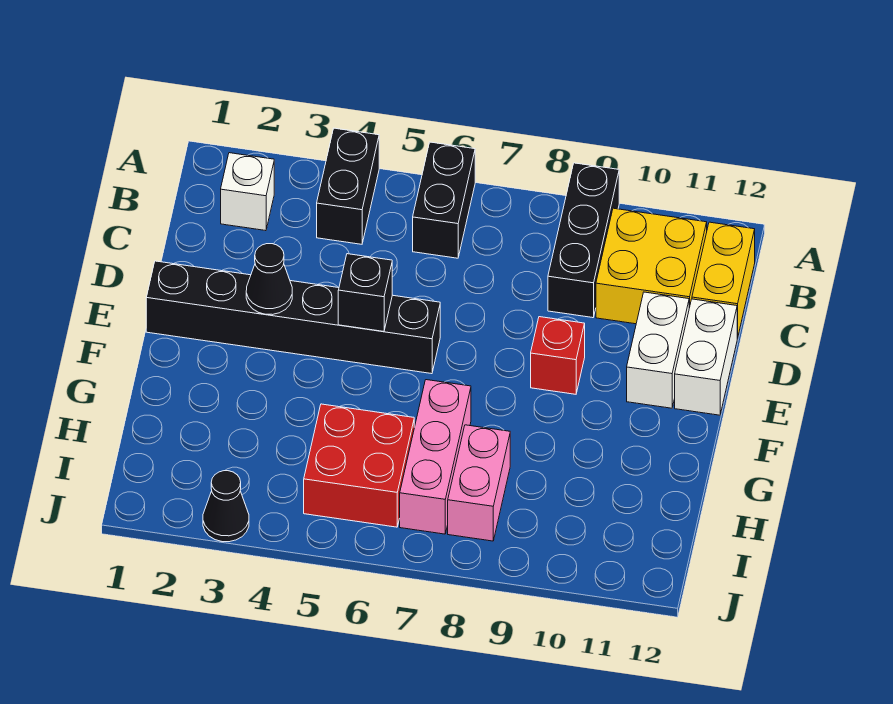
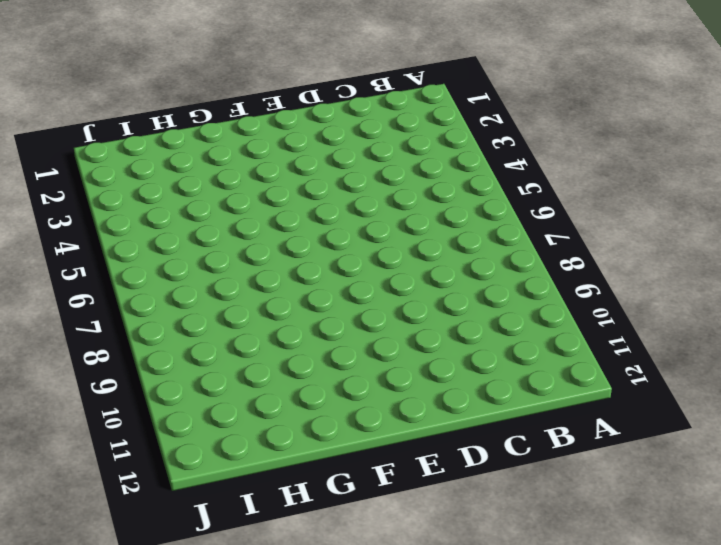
none -> black 1x2 brick [317,128,379,244]
none -> black 1x2 brick [413,142,475,258]
none -> black 1x3 brick [548,163,619,318]

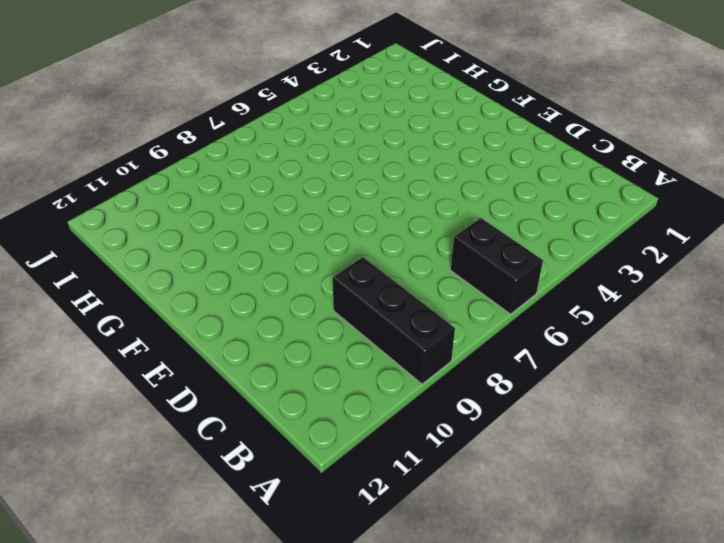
none -> black 1x2 brick [317,128,379,244]
none -> white 1x1 brick [221,153,274,231]
none -> yellow 2x2 brick [596,208,707,324]

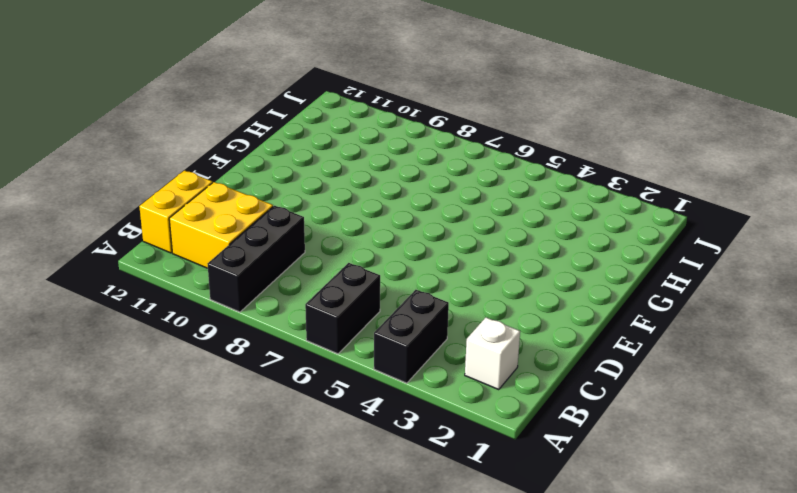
none -> white 1x2 brick [627,292,689,408]
none -> white 1x2 brick [675,299,737,415]
none -> black 1x6 brick [146,261,440,374]

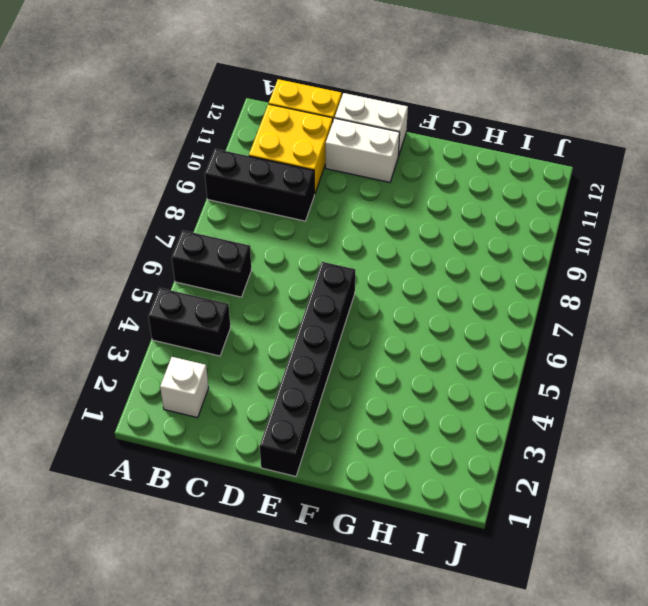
none -> red 1x1 brick [531,317,585,394]
none -> pink 1x3 brick [400,380,471,534]
none -> red 2x2 brick [304,404,414,527]

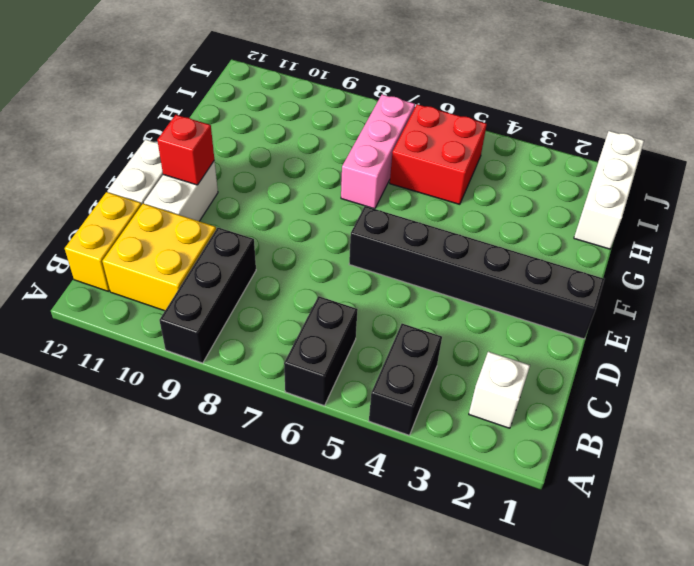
red 1x1 brick [157,115,214,185] -> red 1x1 brick moved to [531,317,585,394]
white 1x3 brick [574,131,644,249] -> none
none -> pink 1x2 brick [448,425,510,541]
none -> black 1x1 cone [203,471,249,542]
none -> black 1x1 cone [246,244,292,315]

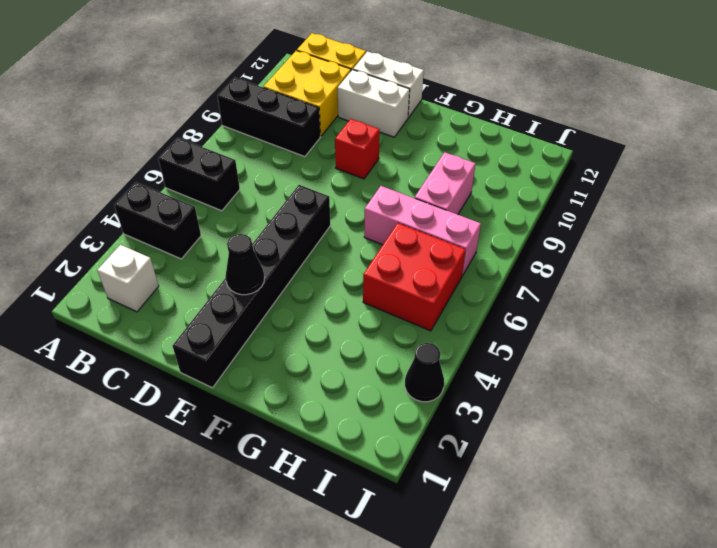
pink 1x2 brick [415,152,476,215] -> pink 1x2 brick turned to [448,425,510,541]
none -> black 1x1 brick [338,254,392,331]

